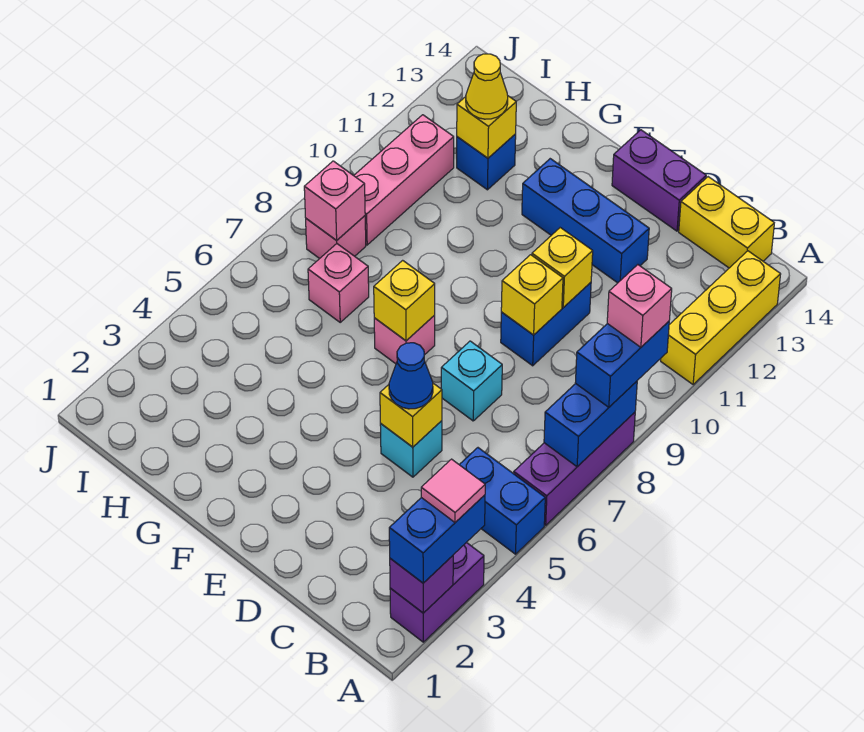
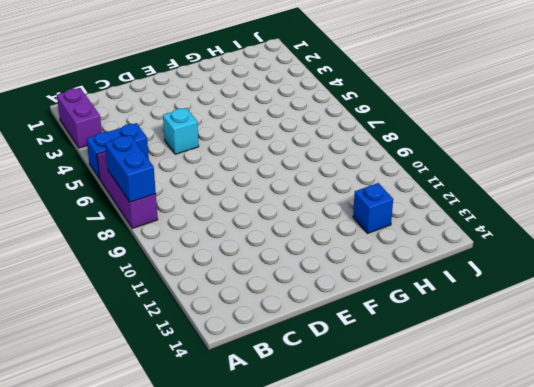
none -> yellow 1x3 brick [661,251,781,384]
none -> yellow 1x2 brick [679,177,774,268]
none -> cyan 1x1 brick [441,341,502,421]

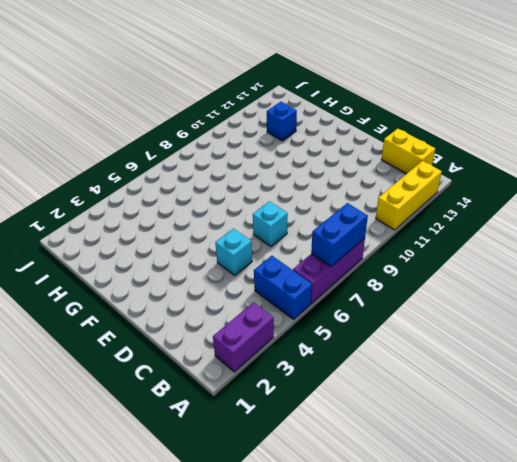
none -> blue 1x2 brick [501,282,591,366]
none -> blue 1x3 brick [522,159,649,283]
none -> purple 1x2 brick [612,130,706,231]

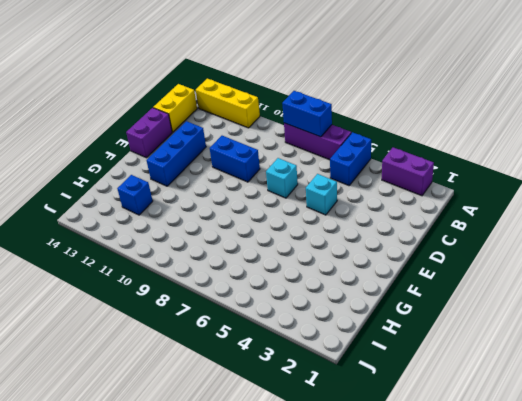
none -> pink 1x1 brick [374,315,435,364]
none -> pink 1x1 brick [308,244,369,322]
none -> pink 1x1 brick [306,216,366,259]

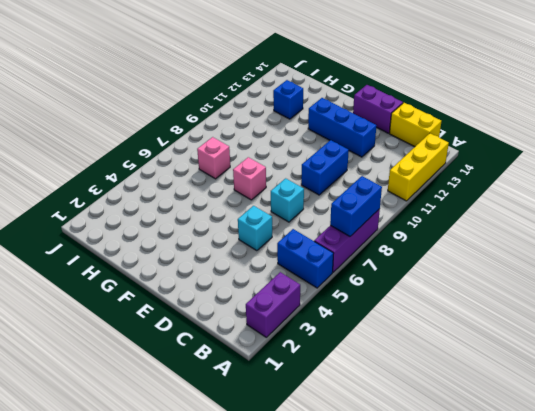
none -> pink 1x1 brick [306,216,366,259]
none -> pink 1x3 brick [354,115,454,245]
none -> purple 1x1 brick [390,556,453,613]

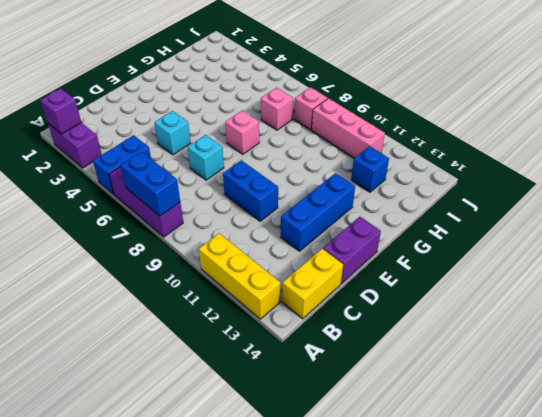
none -> yellow 1x1 brick [380,383,442,447]
none -> yellow 1x1 brick [501,255,563,335]
none -> yellow 1x1 brick [532,228,593,308]

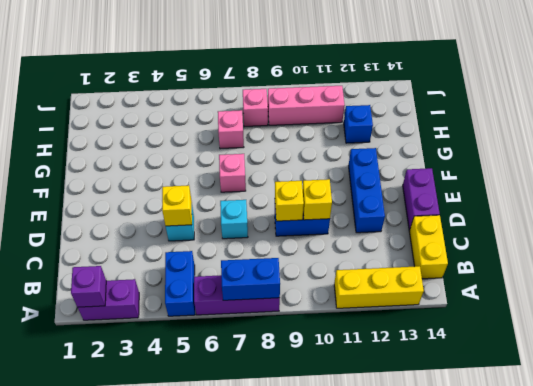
none -> yellow 1x1 brick [374,260,435,341]
none -> yellow 1x1 brick [457,96,516,158]
none -> pink 1x1 brick [304,161,365,240]

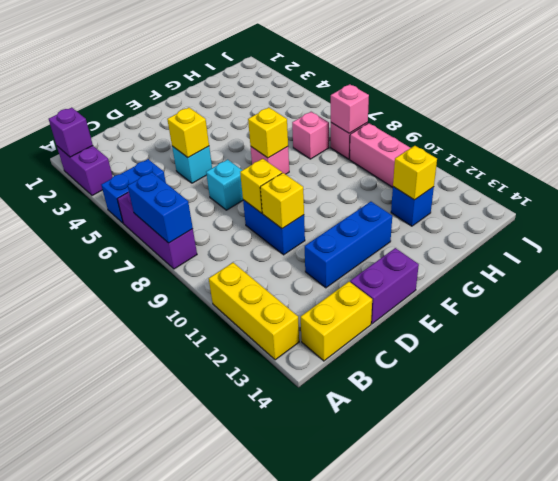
none -> blue 1x2 brick [389,495,485,583]
none -> blue 1x2 brick [575,321,669,407]
none -> blue 1x1 cone [389,343,433,409]

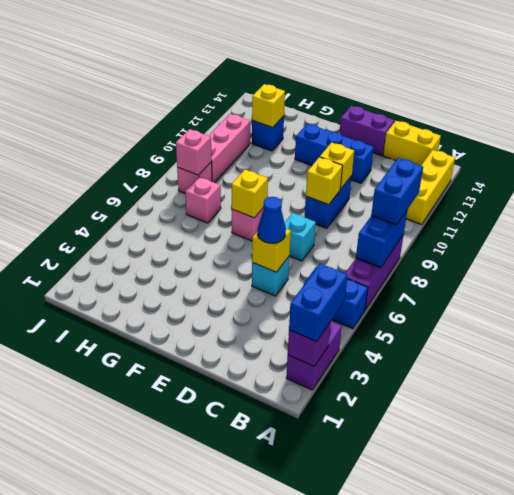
none -> yellow 1x1 cone [466,54,508,119]
none -> pink 1x1 tile [421,459,485,522]
none -> pink 1x1 brick [607,265,672,347]

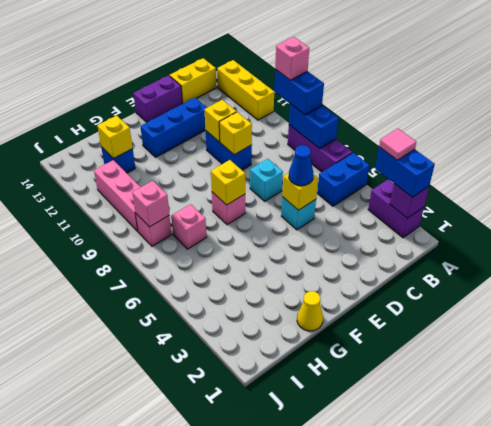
yellow 1x1 cone [297,291,323,331] -> yellow 1x1 cone moved to [466,54,508,119]

